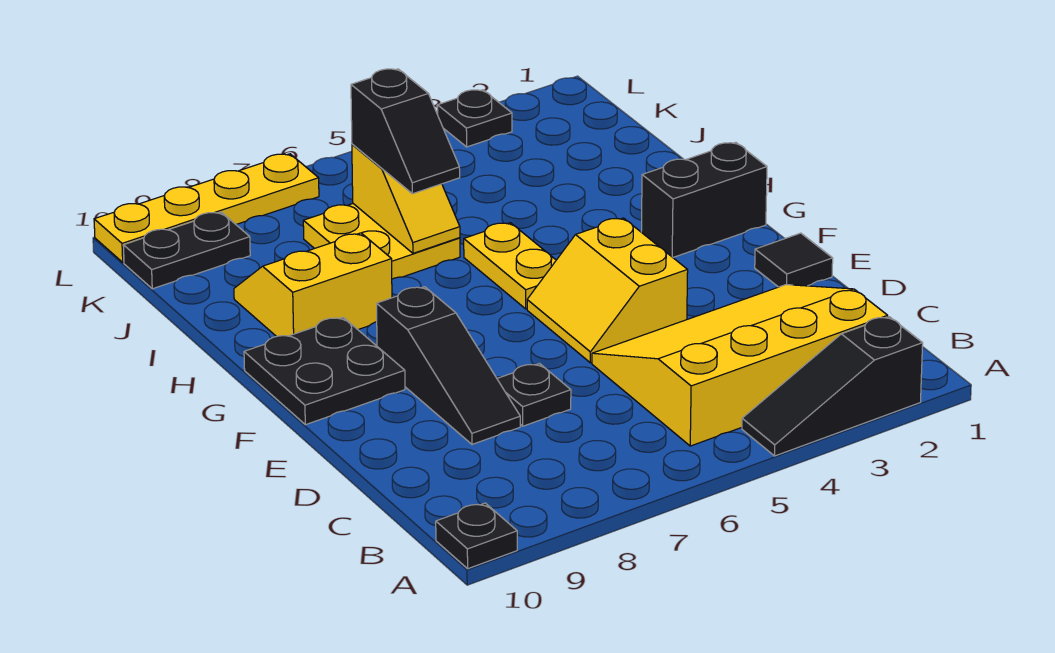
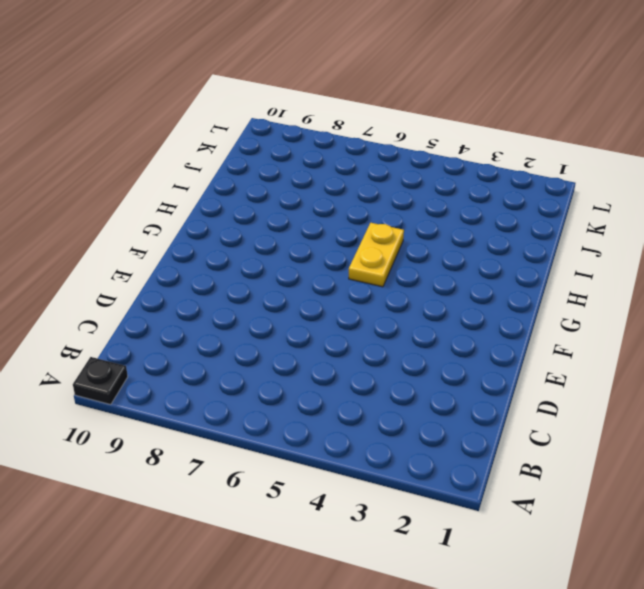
none -> black 1x3 slope [742,317,923,456]
none -> yellow 3x4 slope [592,285,888,446]
none -> black 1x1 plate [497,364,571,426]

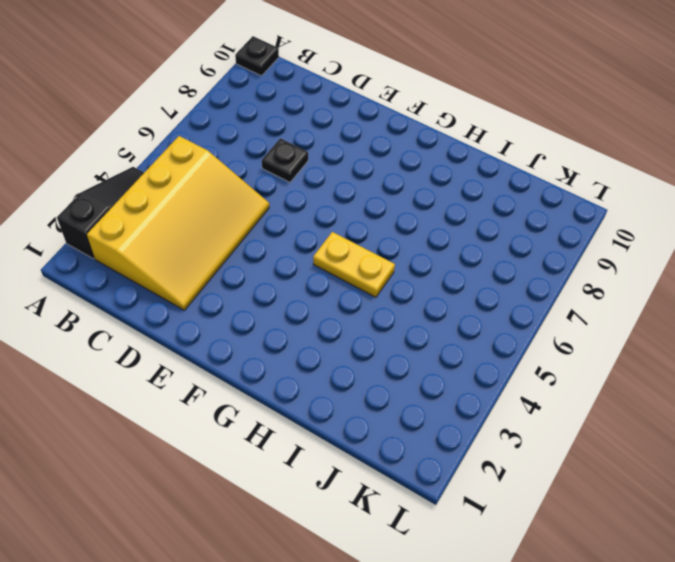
none -> black 1x3 slope [377,287,520,444]
none -> black 1x1 tile [755,233,833,287]
none -> yellow 2x2 slope [527,218,688,363]

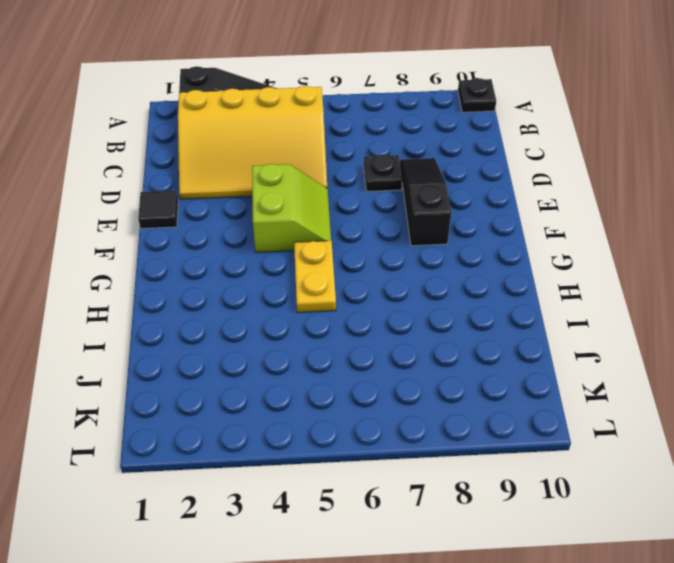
lime 2x2 slope [252,164,331,252] -> yellow 2x2 slope [527,218,688,363]
none -> black 2x2 plate [244,317,405,425]
none -> black 1x2 brick [641,143,767,257]
none -> yellow 2x2 slope [234,233,392,337]

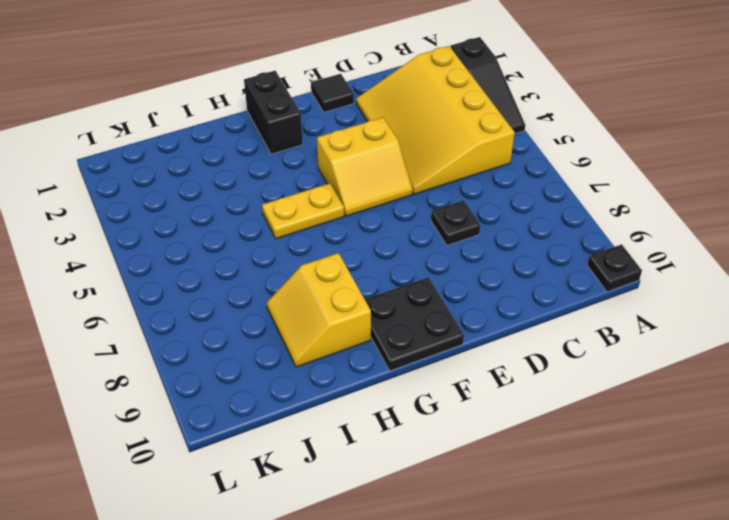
none -> black 1x3 slope [377,287,520,444]
none -> yellow 2x2 plate [303,204,460,279]
none -> black 1x2 plate [123,212,250,289]

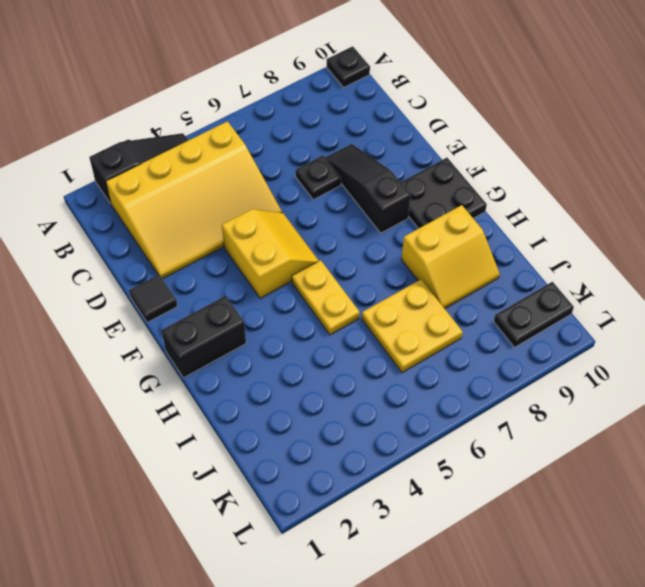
none -> black 1x1 plate [437,90,512,147]
none -> yellow 1x4 plate [94,154,319,262]
none -> yellow 1x2 slope [352,144,460,253]

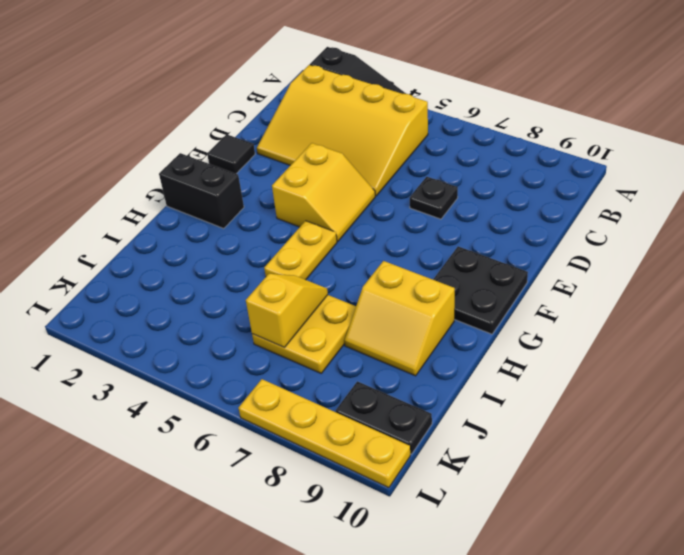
none -> black 1x1 plate [436,503,517,569]
none -> black 1x3 slope [377,287,520,444]
none -> black 1x1 plate [437,90,512,147]

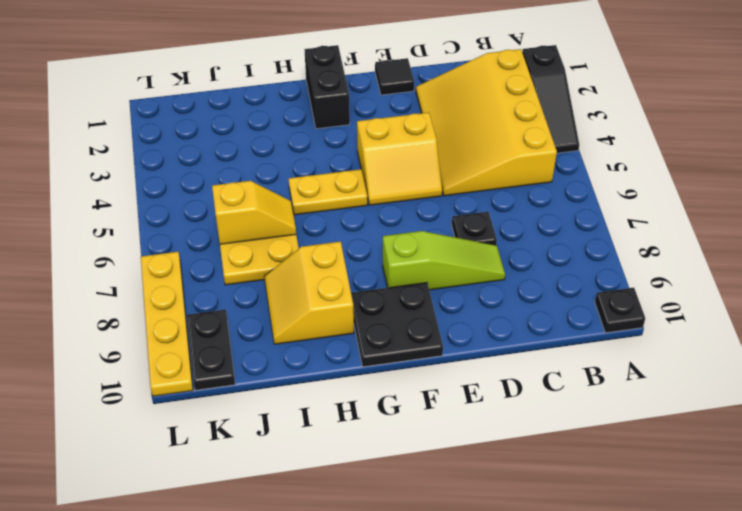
lime 1x3 slope [383,231,505,290] -> black 1x3 slope [377,287,520,444]
none -> black 1x1 plate [437,90,512,147]
none -> black 1x2 slope [351,69,460,194]

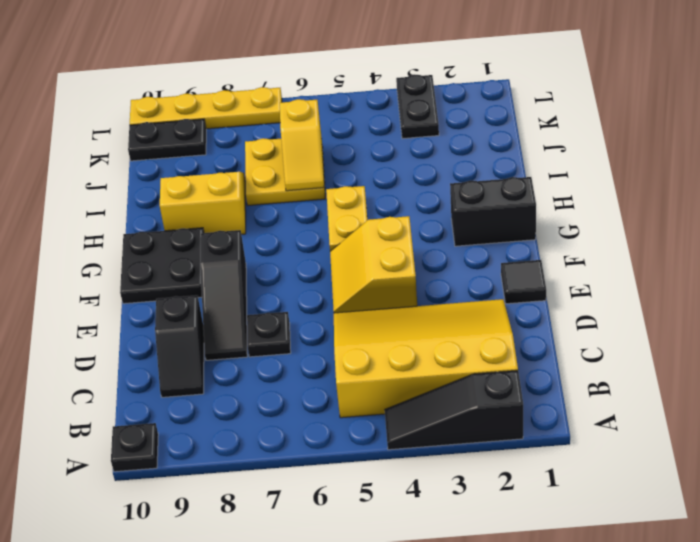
black 1x2 slope [155,295,204,397] -> black 1x2 slope moved to [351,69,460,194]
black 1x2 plate [396,75,439,139] -> black 1x1 plate [437,90,512,147]

